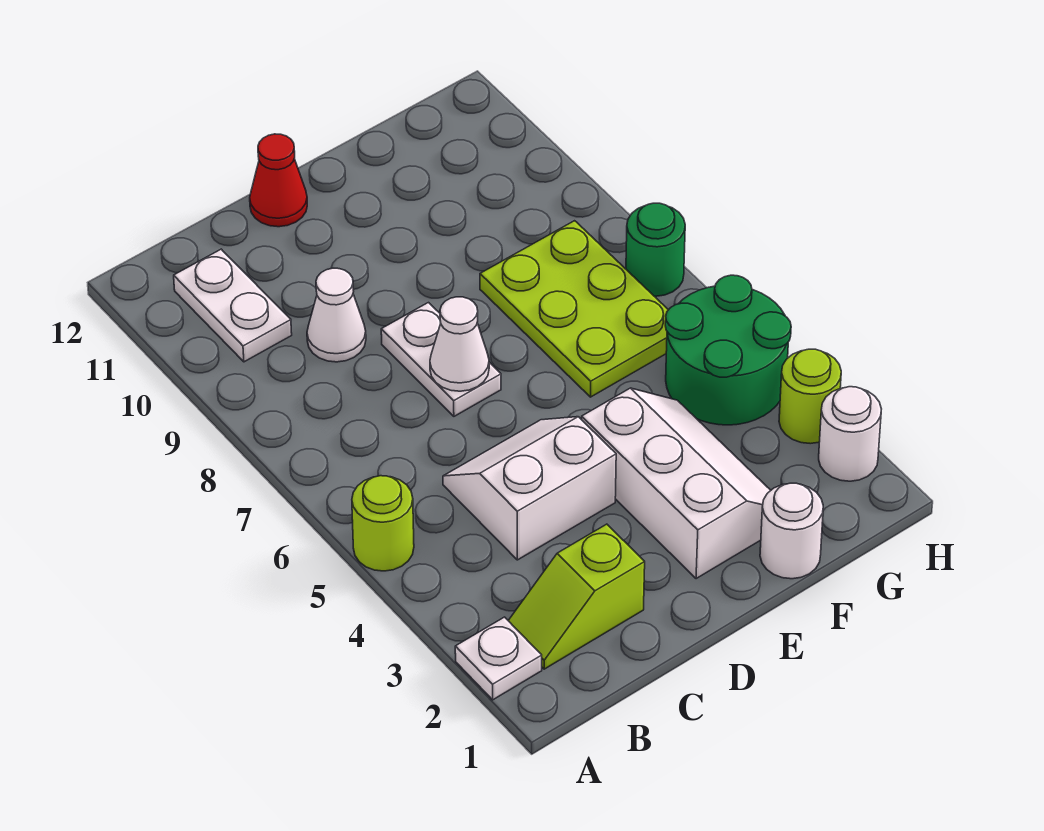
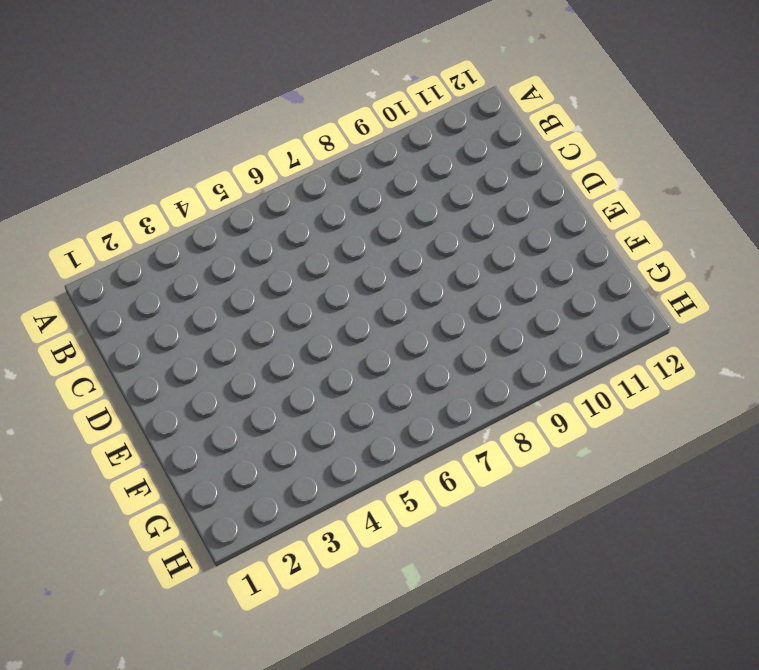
none -> white 1x1 plate [455,617,542,700]
none -> lime 1x1 round brick [352,476,414,571]
none -> lime 1x2 slope [508,524,645,669]

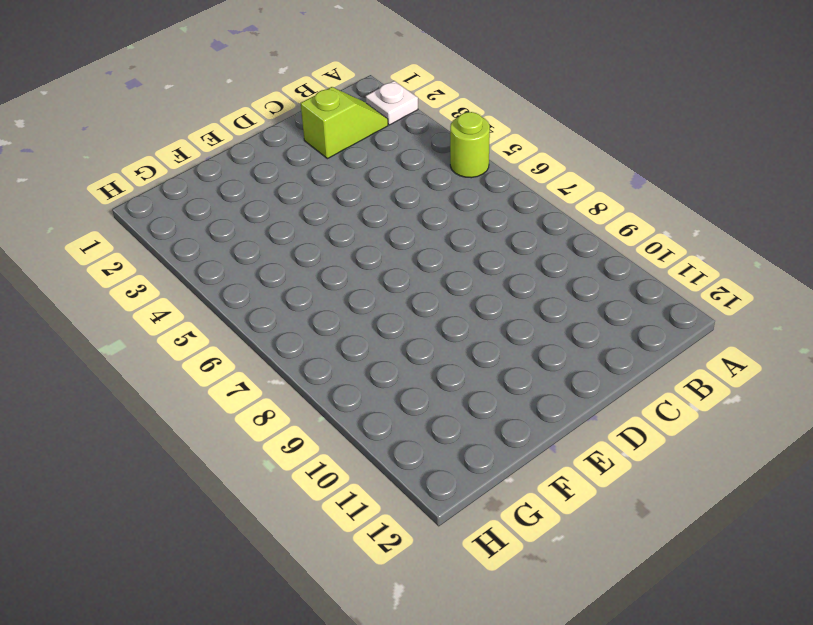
none -> white 1x2 plate [174,249,292,362]
none -> white 2x2 slope [443,417,616,560]
none -> white 1x1 cone [307,268,366,362]

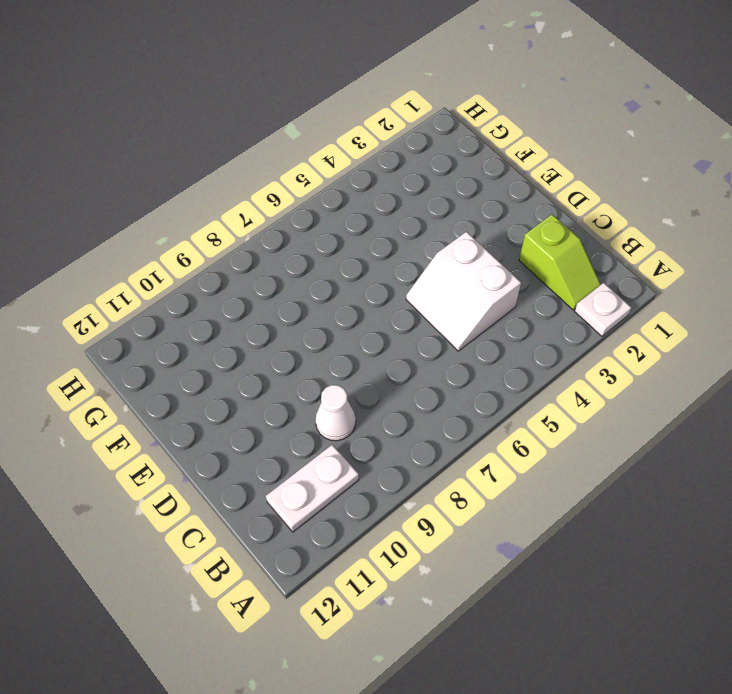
none -> lime 1x1 round brick [352,476,414,571]
none -> white 1x2 plate [381,303,501,416]
none -> red 1x1 cone [250,134,307,227]

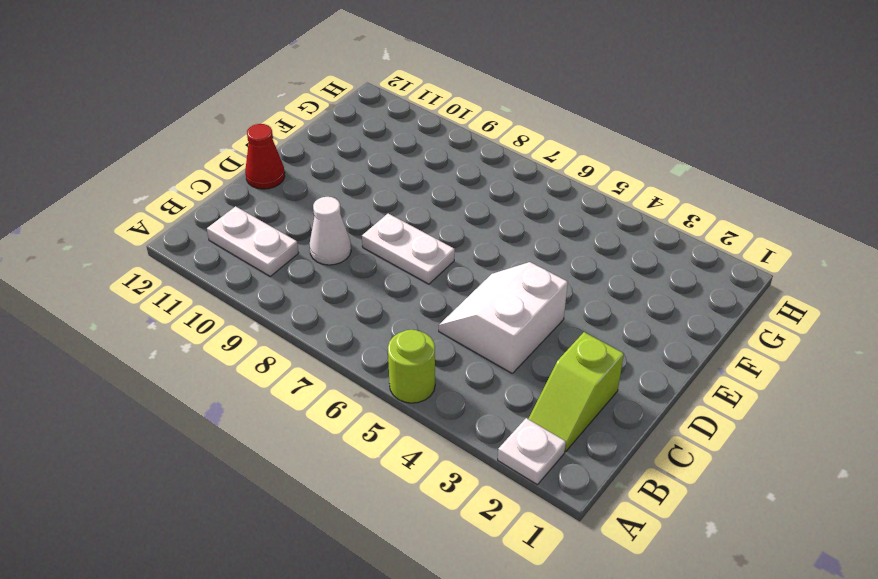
none -> white 2x3 slope [582,388,771,579]
none -> white 1x1 round brick [760,483,823,579]
none -> lime 2x3 plate [480,221,668,397]

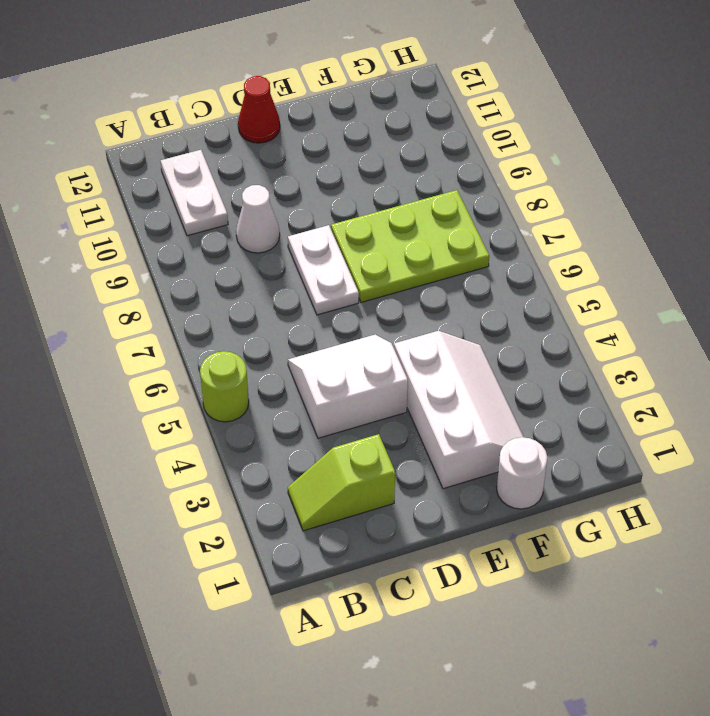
lime 2x3 plate [331,190,489,302] -> lime 2x3 plate turned to [480,221,668,397]
none -> white 1x1 plate [455,617,542,700]
none -> green 2x2 round brick [665,275,791,425]
none -> white 1x1 round brick [819,387,881,481]

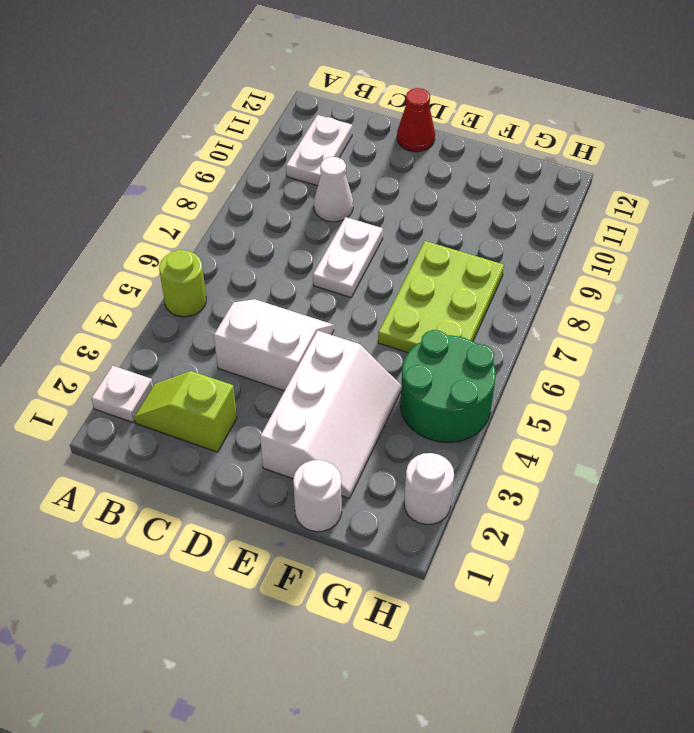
none -> lime 1x1 round brick [779,349,841,444]
none -> green 1x1 round brick [626,203,685,296]
none -> white 1x1 cone [430,297,489,391]

